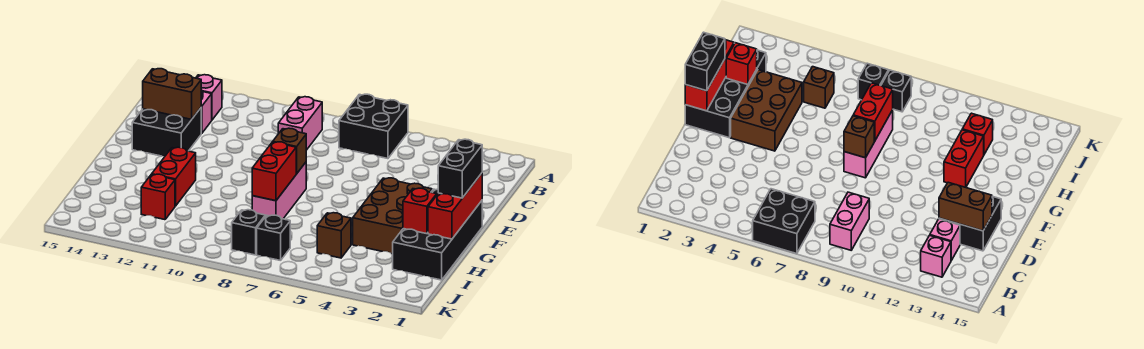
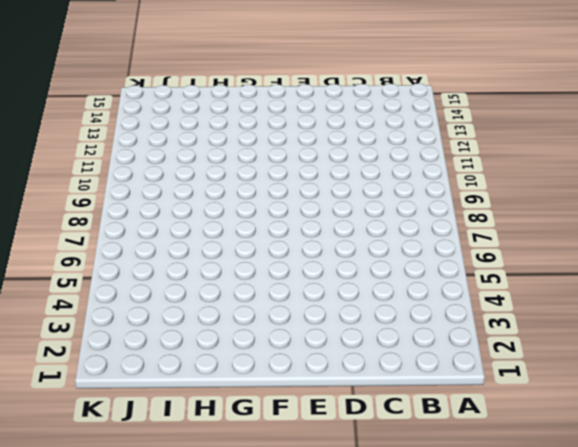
none -> black 2x2 brick [339,94,408,159]
none -> pink 1x2 brick [278,97,322,150]
none -> pink 1x1 brick [196,75,222,120]

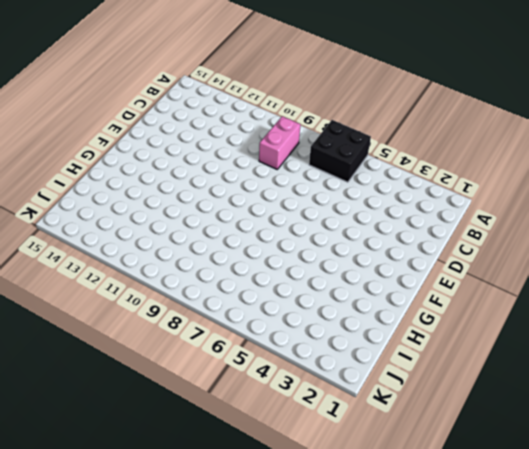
none -> pink 1x1 brick [196,75,222,120]
none -> pink 1x1 brick [201,90,212,134]
none -> black 2x2 brick [132,108,201,156]

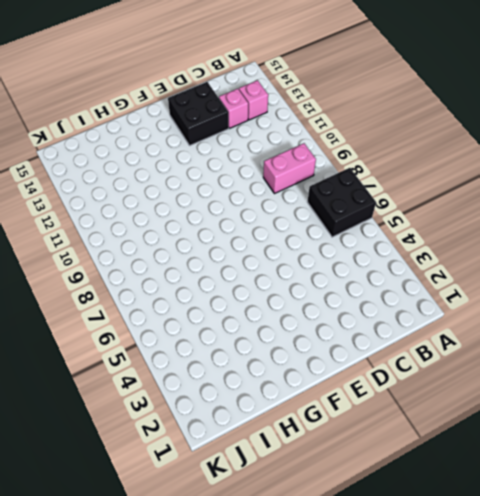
none -> black 2x4 brick [393,189,482,280]
none -> brown 2x3 brick [352,178,432,254]
none -> pink 1x3 brick [252,162,306,219]

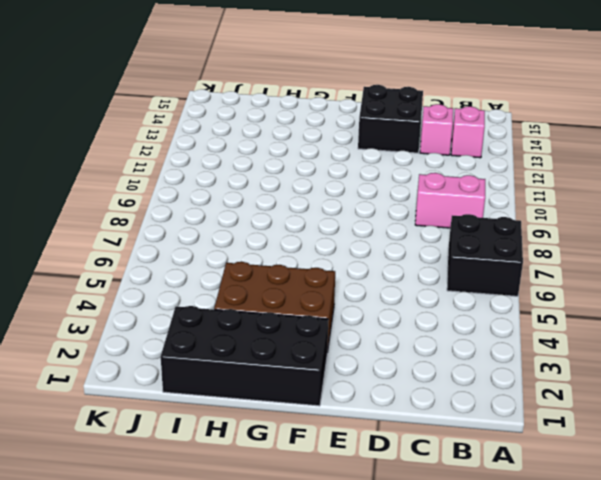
none -> pink 1x3 brick [252,162,306,219]
none -> red 1x2 brick [152,147,196,206]
none -> brown 1x1 brick [317,213,351,258]

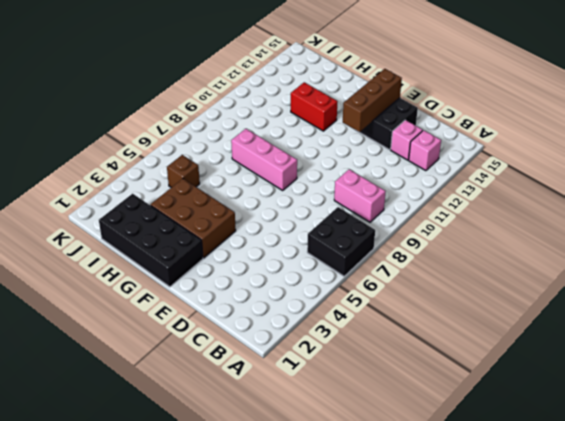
brown 1x3 brick [343,69,402,132] -> none
none -> red 1x1 brick [141,174,175,220]
none -> black 1x1 brick [257,215,290,261]
none -> black 1x1 brick [232,210,265,255]

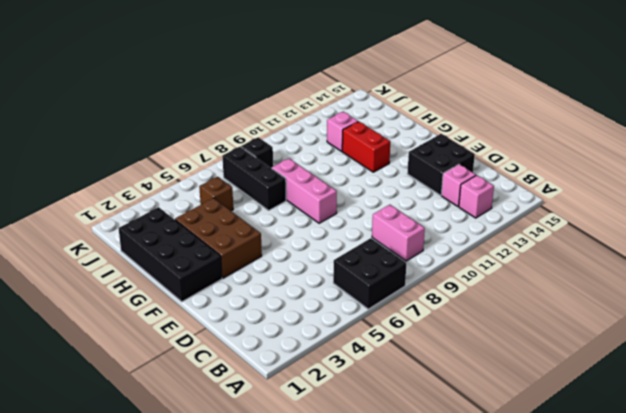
black 1x3 brick [222,147,286,210] -> black 1x1 brick [257,215,290,261]
pink 1x1 brick [327,112,358,151] -> red 1x1 brick [141,174,175,220]
none -> brown 1x2 brick [143,69,201,119]
none -> red 1x3 brick [428,173,482,239]
none -> brown 1x1 brick [273,128,306,174]

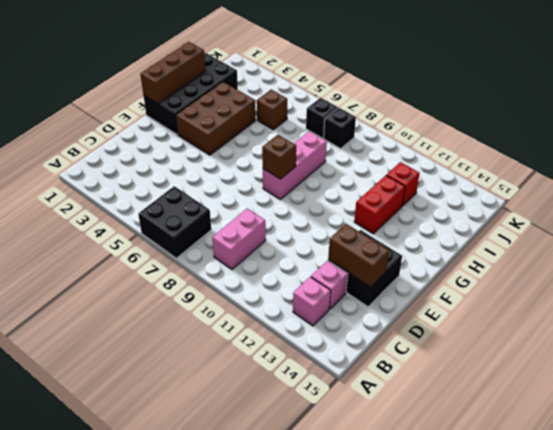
brown 1x3 brick [140,42,206,104] -> red 1x3 brick [428,173,482,239]
none -> red 1x2 brick [252,142,296,201]
none -> red 1x1 brick [403,188,437,234]
none -> black 1x2 brick [438,139,482,198]

